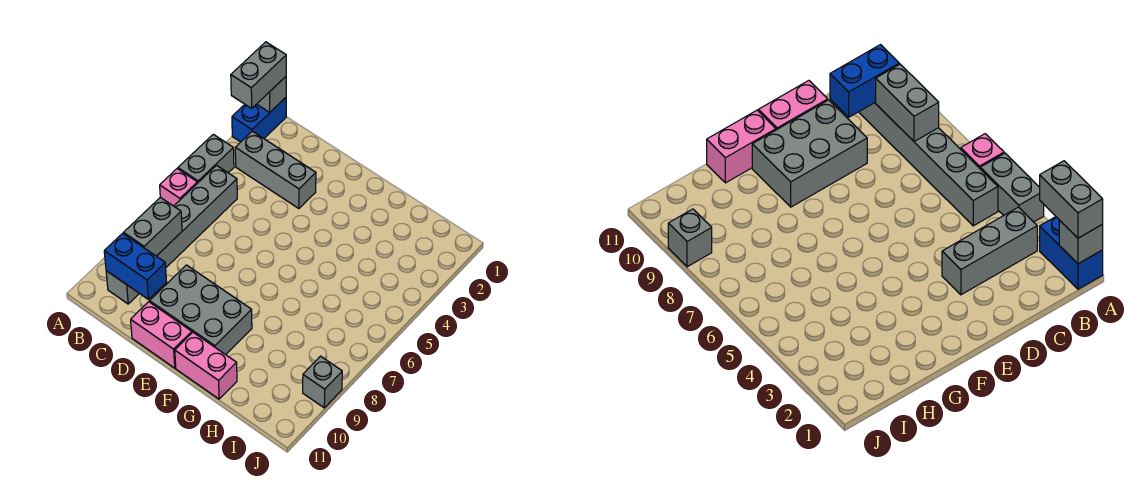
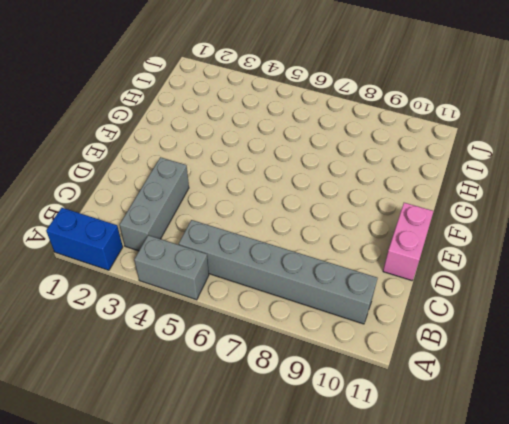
none -> pink 1x1 brick [160,169,197,206]
none -> grey 2x3 brick [150,265,252,355]
none -> pink 1x2 brick [175,332,237,399]

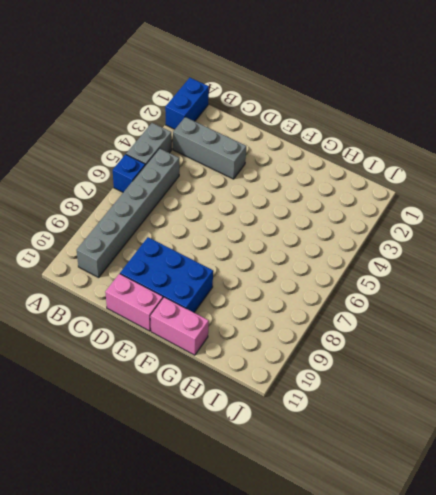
blue 1x1 brick [113,154,145,192] -> pink 1x1 brick [160,169,197,206]
blue 2x3 brick [120,237,213,312] -> grey 2x3 brick [150,265,252,355]
none -> grey 1x1 brick [303,356,342,408]
none -> grey 1x1 brick [257,77,286,112]
none -> grey 1x2 brick [124,197,182,256]

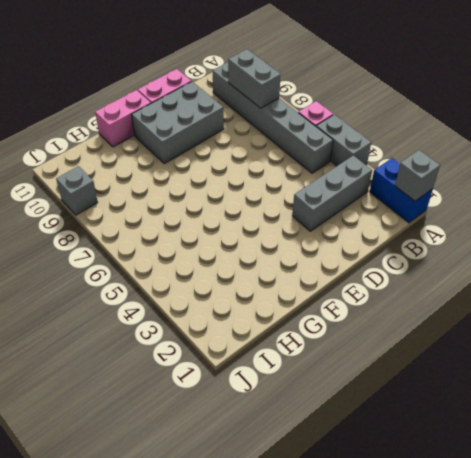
none -> blue 1x2 brick [104,233,167,299]
none -> grey 1x2 brick [231,42,286,108]

